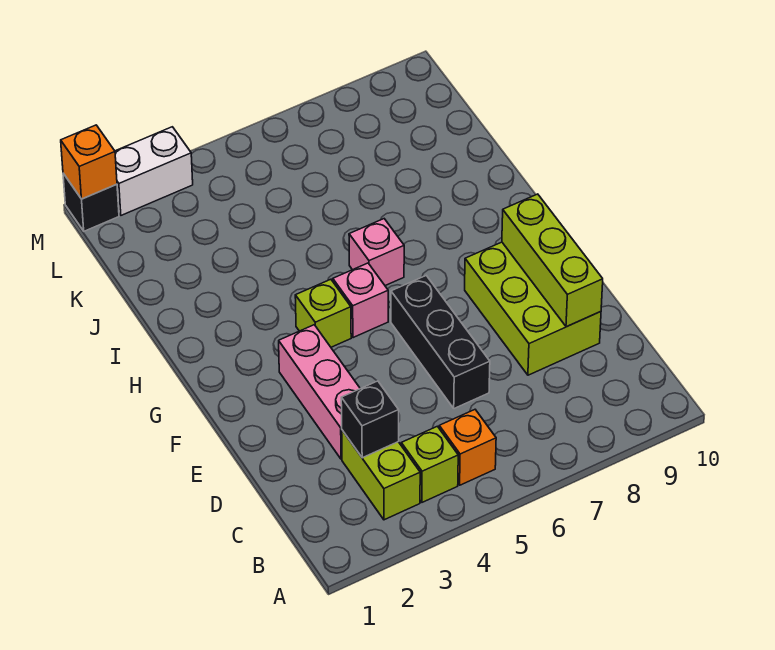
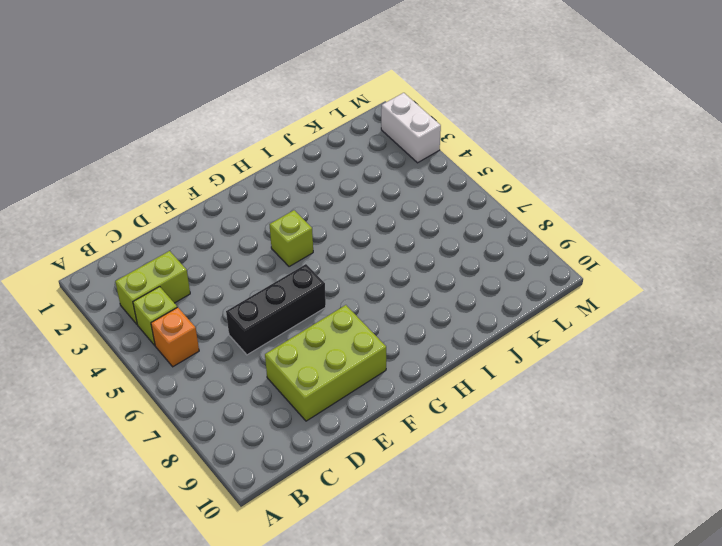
none -> pink 1x3 brick [279,325,360,459]
none -> pink 1x1 brick [333,263,388,338]
none -> pink 1x1 brick [349,219,404,286]

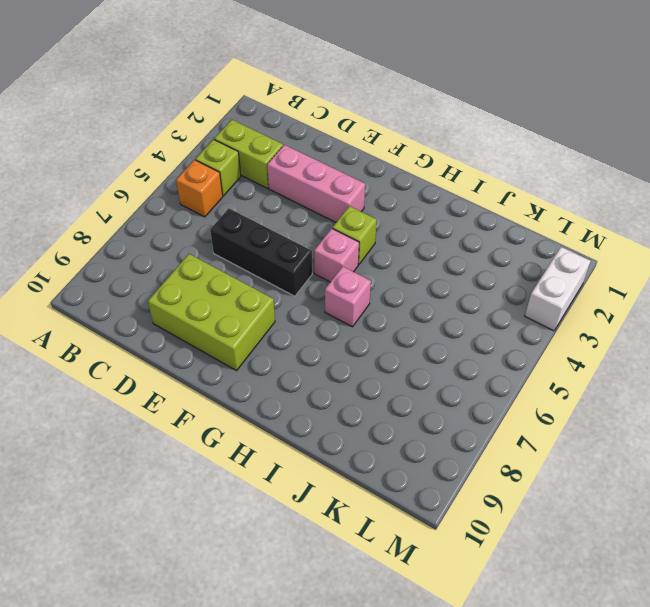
none -> black 1x1 brick [63,173,119,231]
none -> black 1x1 brick [341,381,399,458]
none -> lime 1x3 brick [502,194,603,327]

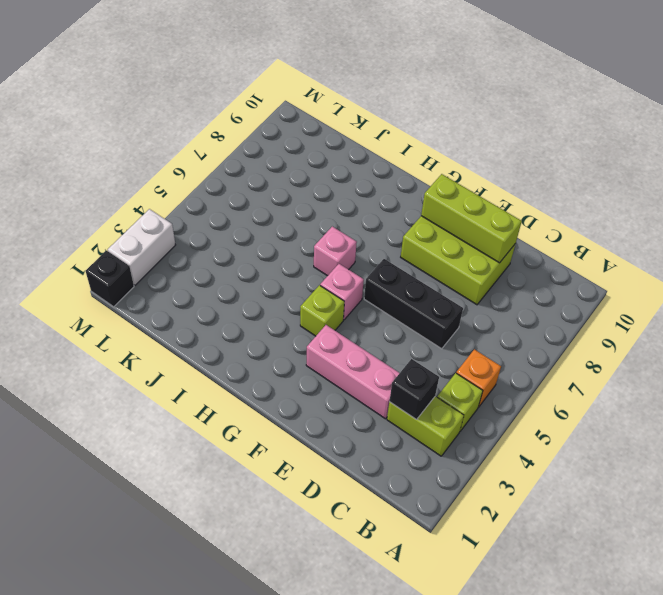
none -> orange 1x1 brick [61,125,117,199]

